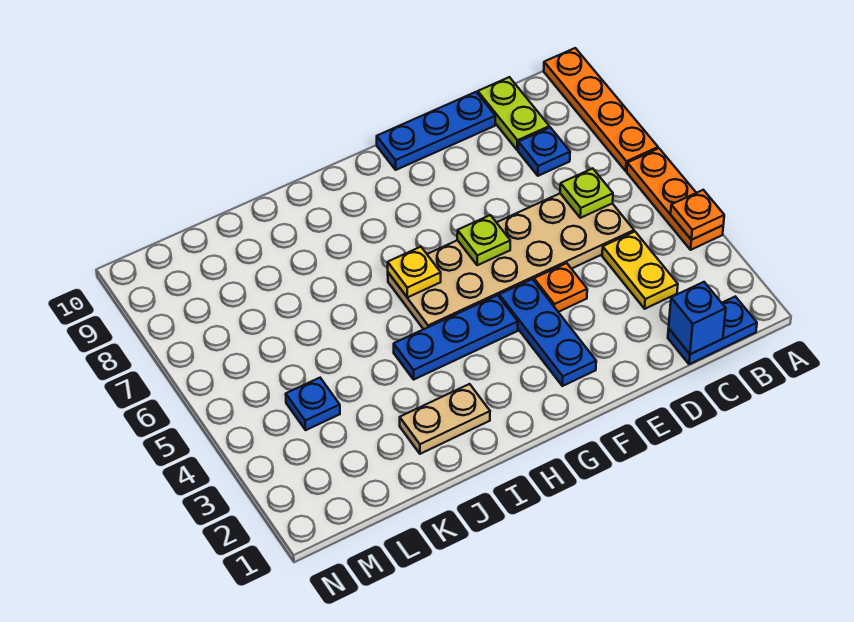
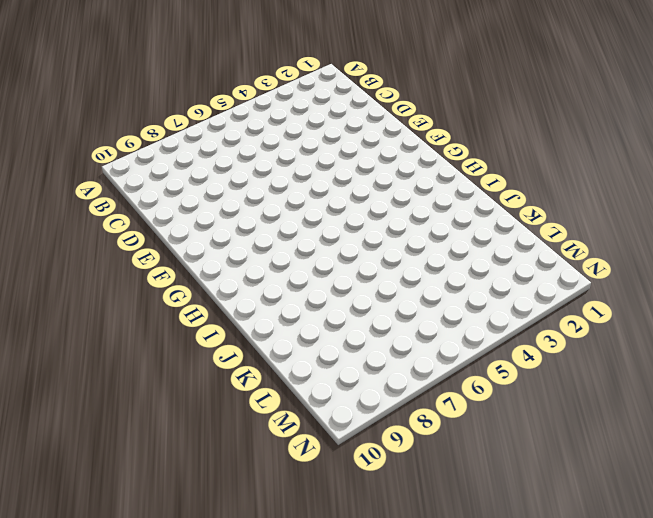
none -> orange 1x3 plate [627,148,723,250]
none -> orange 1x4 plate [544,48,658,171]
none -> blue 1x2 plate [668,296,757,364]

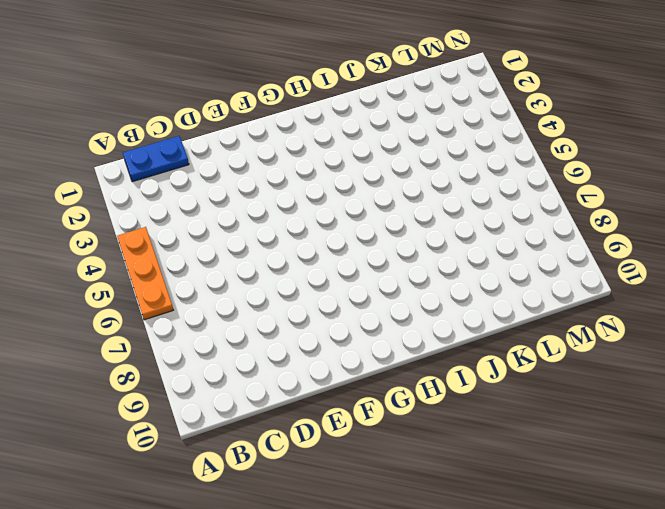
none -> orange 1x4 plate [544,48,658,171]
none -> yellow 1x2 plate [602,232,678,309]
none -> tan 2x6 plate [388,194,634,329]

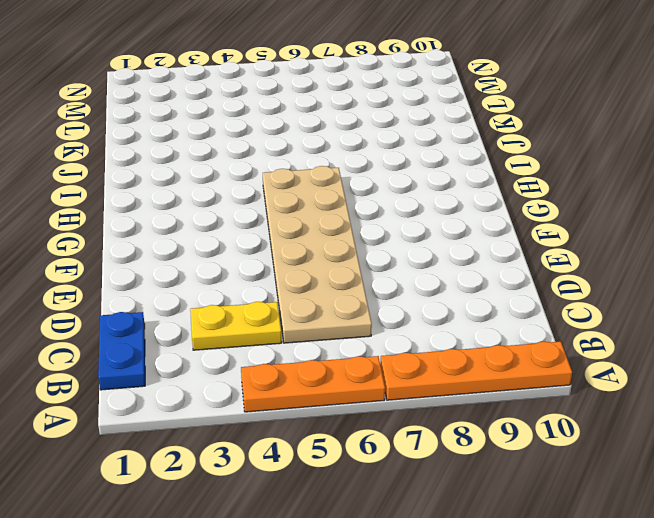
none -> blue 1x1 plate [518,127,570,176]
none -> lime 1x2 plate [478,77,549,150]
none -> blue 1x3 plate [377,92,495,170]

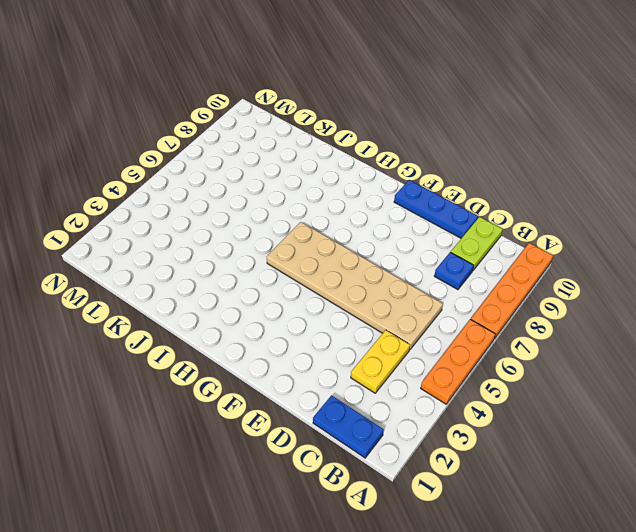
none -> orange 1x1 plate [534,263,587,312]
none -> blue 1x3 plate [499,279,596,386]
none -> blue 1x3 plate [394,295,518,379]

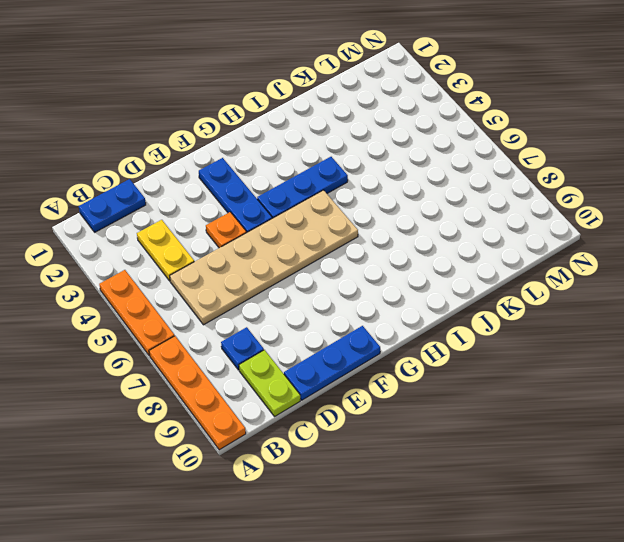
none -> tan 1x2 plate [400,384,490,454]
none -> blue 1x1 plate [286,378,340,430]
none -> orange 1x1 plate [671,190,724,240]

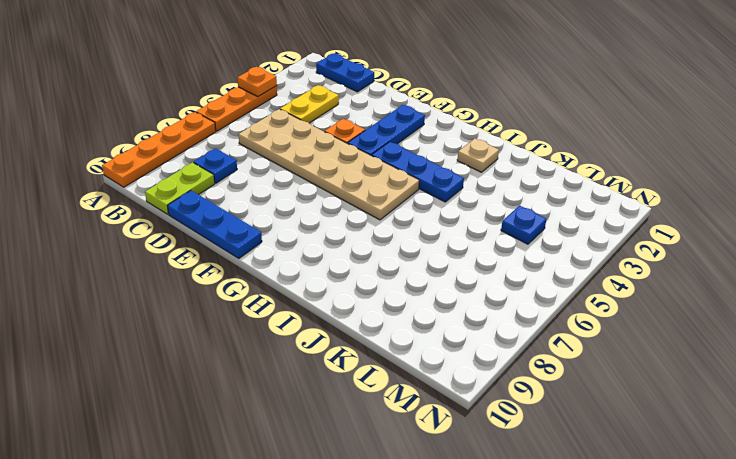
tan 1x1 plate [457,139,499,172] -> tan 1x2 plate [400,384,490,454]
none -> blue 1x1 brick [669,282,726,354]
none -> lime 1x1 plate [560,168,613,218]
none -> lime 1x1 plate [457,215,510,265]

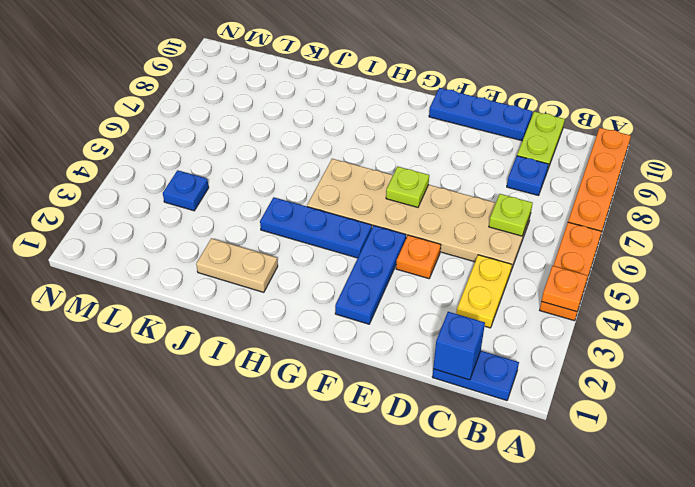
none -> yellow 1x1 plate [388,247,441,297]

